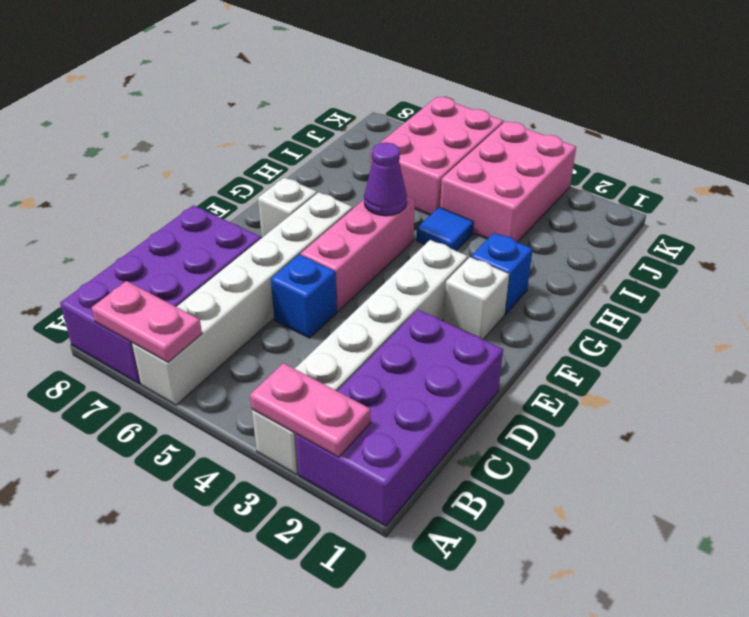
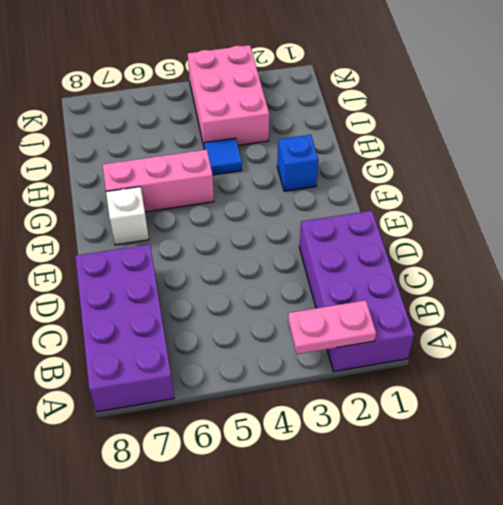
pink 1x3 brick [103,150,214,212] -> pink 1x3 brick turned to [301,197,415,312]
none -> white 1x6 brick [252,240,468,475]
none -> white 1x6 brick [132,192,353,405]
none -> blue 1x1 brick [271,254,337,338]

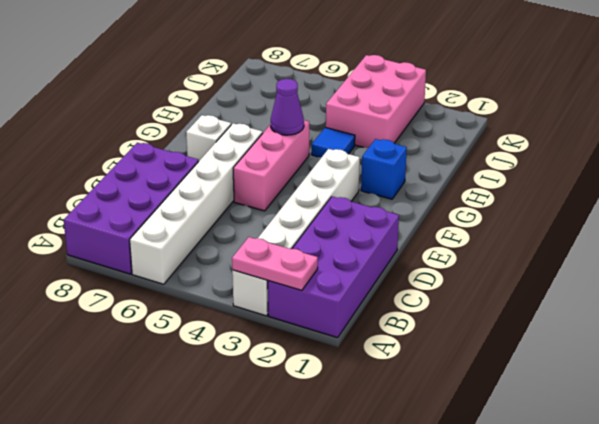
none -> blue 1x1 brick [271,254,337,338]
none -> white 1x1 brick [444,257,509,339]
none -> pink 2x3 brick [371,97,504,215]

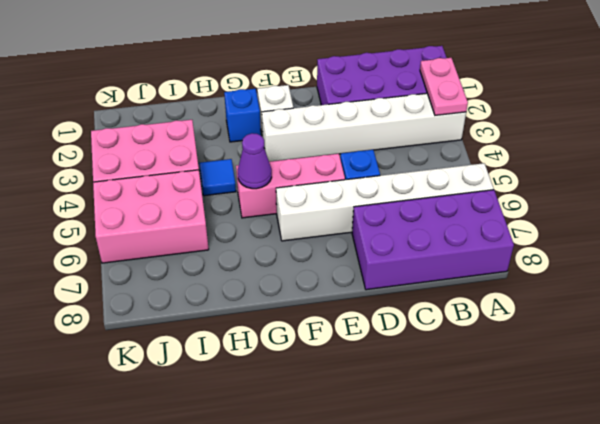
none -> white 1x1 brick [258,177,317,237]
none -> pink 1x2 plate [92,281,202,362]

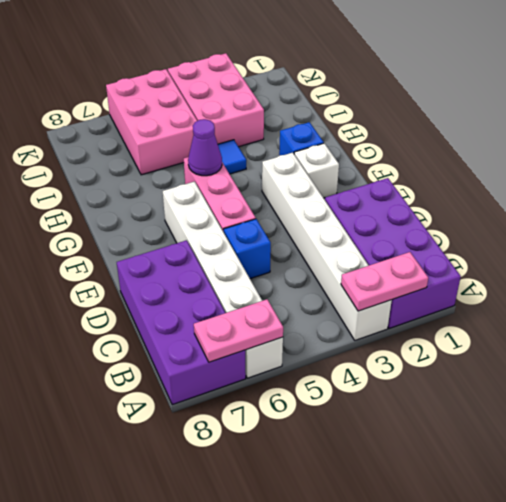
none -> white 1x1 brick [258,177,317,237]

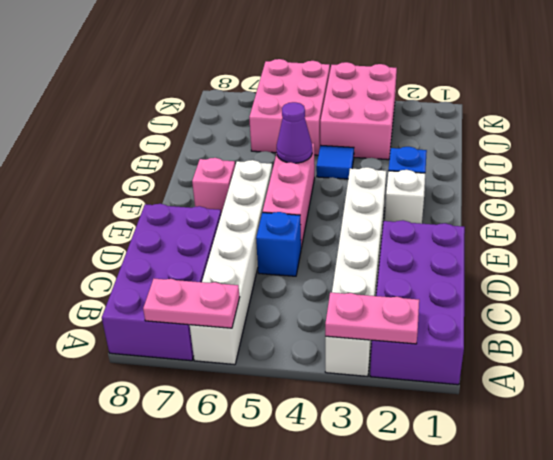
pink 1x1 brick [192,158,235,214] -> white 1x1 brick [258,177,317,237]

